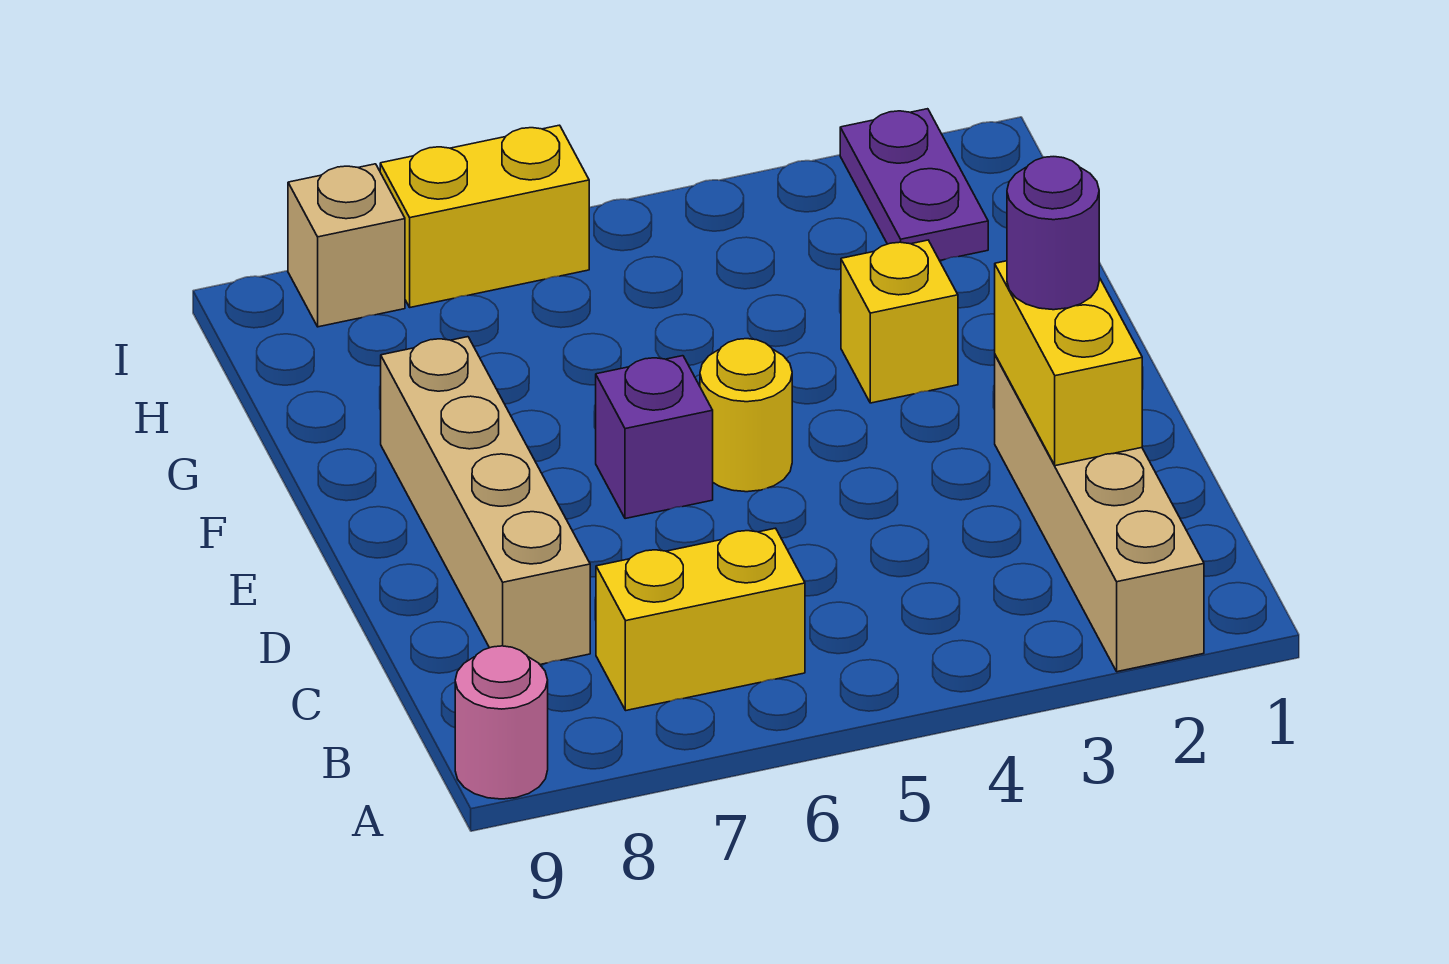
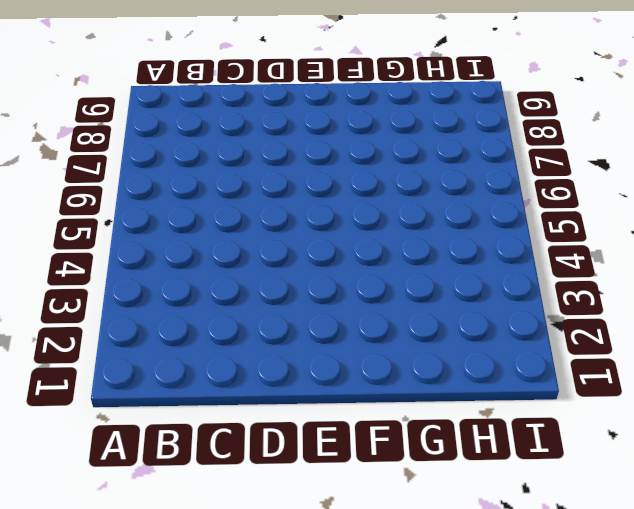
none -> tan 1x4 brick [995,355,1204,672]
none -> pink 1x1 round brick [455,646,548,799]
none -> yellow 1x2 brick [596,528,805,710]

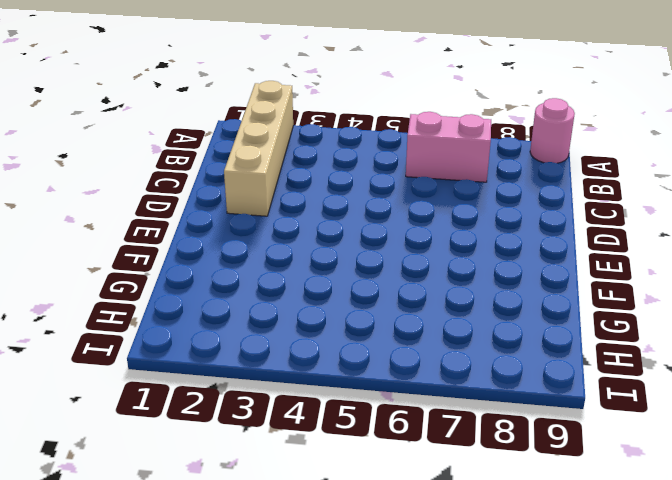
pink 1x2 brick [406,112,491,182] -> yellow 1x2 brick [596,528,805,710]
none -> tan 1x4 brick [381,337,590,664]
none -> yellow 1x1 round brick [700,339,792,492]
none -> purple 1x1 brick [596,356,713,519]

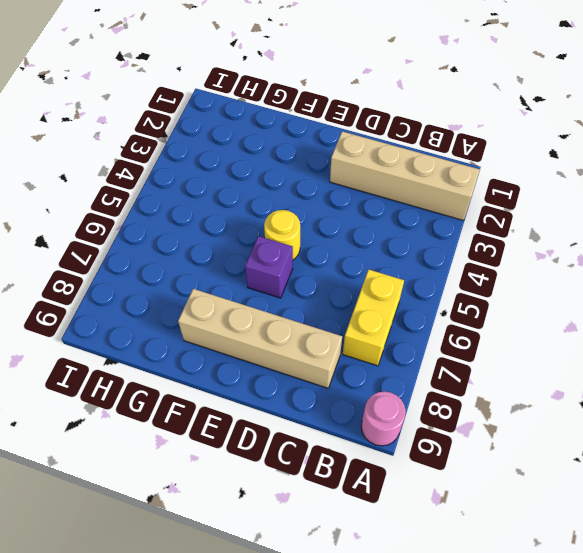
none -> yellow 1x1 brick [841,240,958,403]
none -> purple 1x2 plate [840,109,988,261]
none -> yellow 1x2 brick [380,125,589,307]

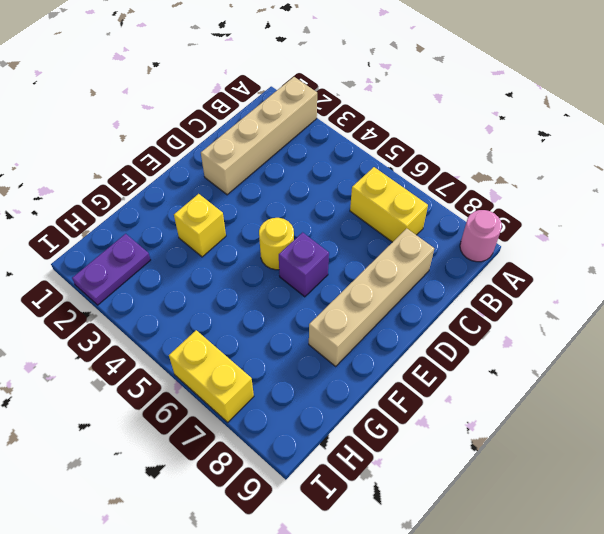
none -> tan 1x1 brick [288,164,405,327]
none -> yellow 1x2 brick [995,261,1142,466]
none -> purple 1x1 round brick [1007,157,1099,310]

